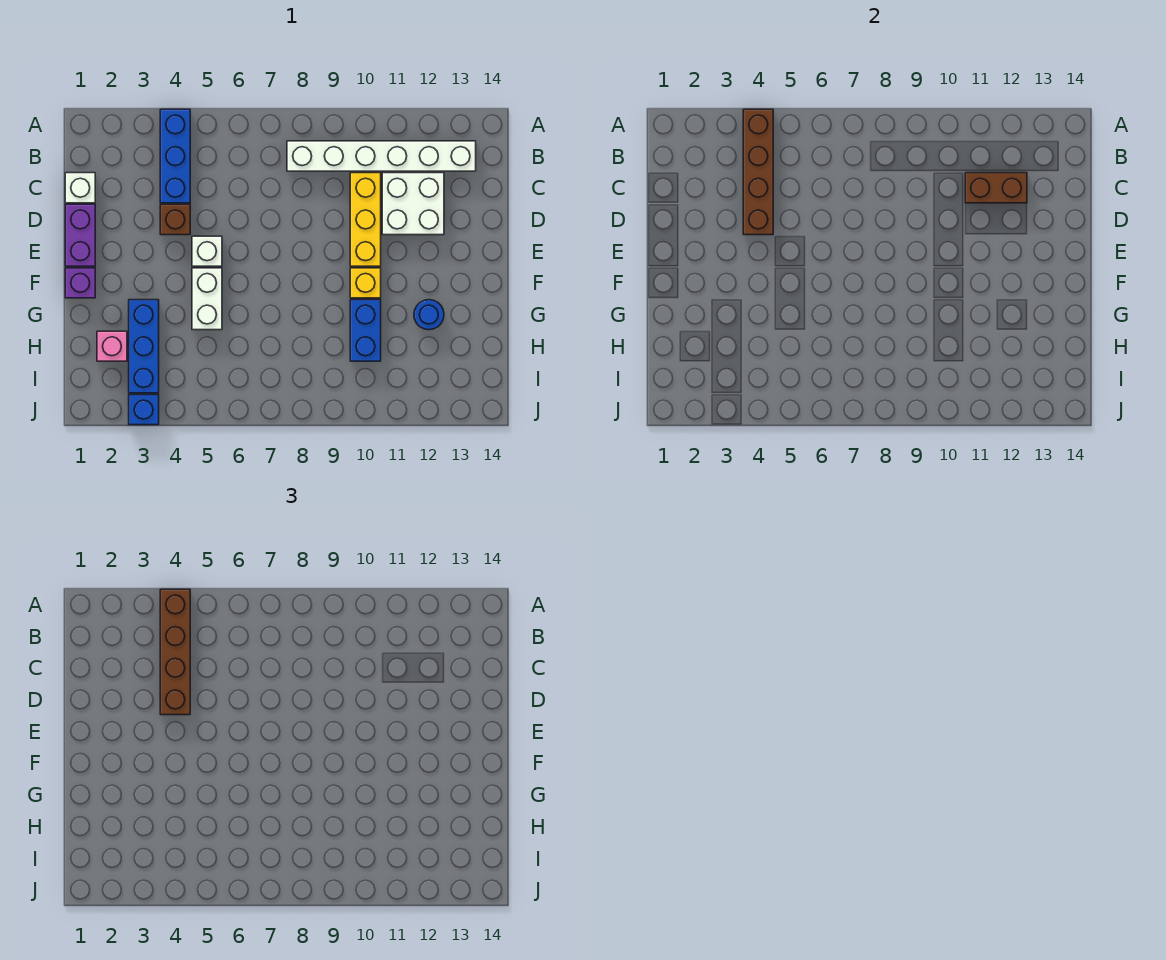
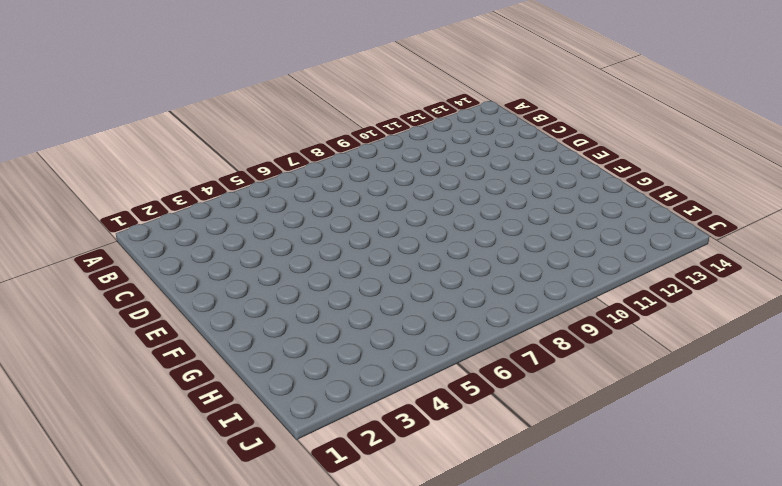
none -> blue 1x3 brick [160,109,190,203]
none -> white 1x6 brick [287,141,476,171]
none -> white 1x1 brick [65,173,95,203]

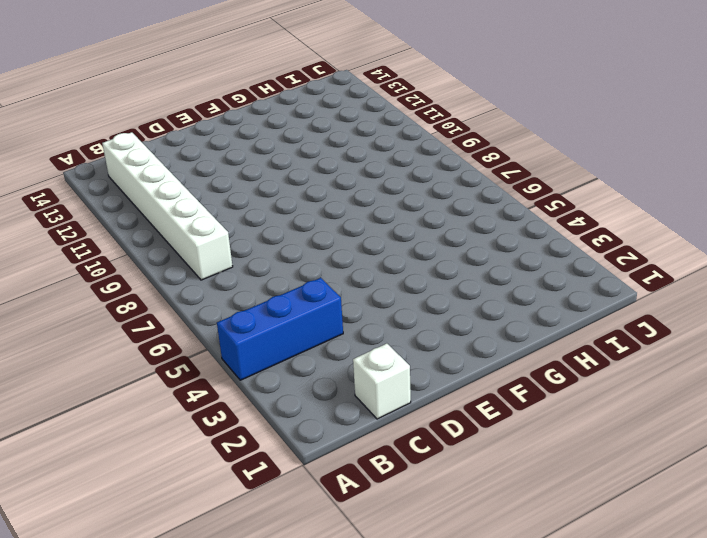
none -> yellow 1x3 brick [350,173,381,266]
none -> white 2x2 brick [382,173,444,235]
none -> purple 1x2 brick [65,204,95,266]

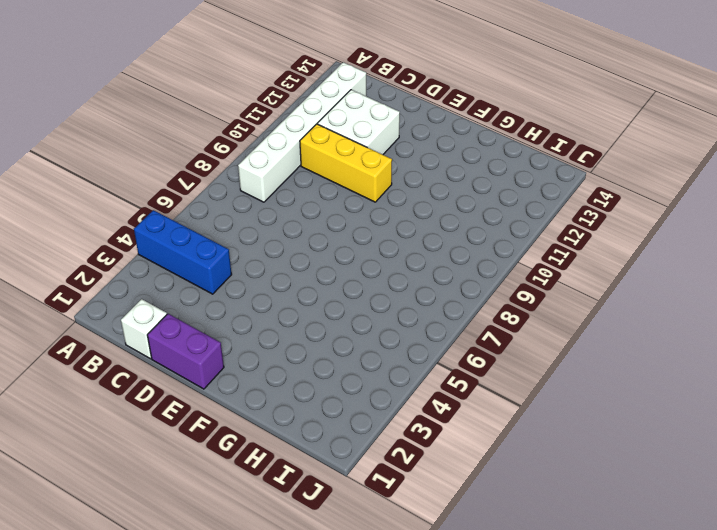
none -> brown 1x1 brick [160,204,190,235]
none -> white 1x1 brick [192,236,222,266]
none -> purple 1x1 brick [65,268,95,298]

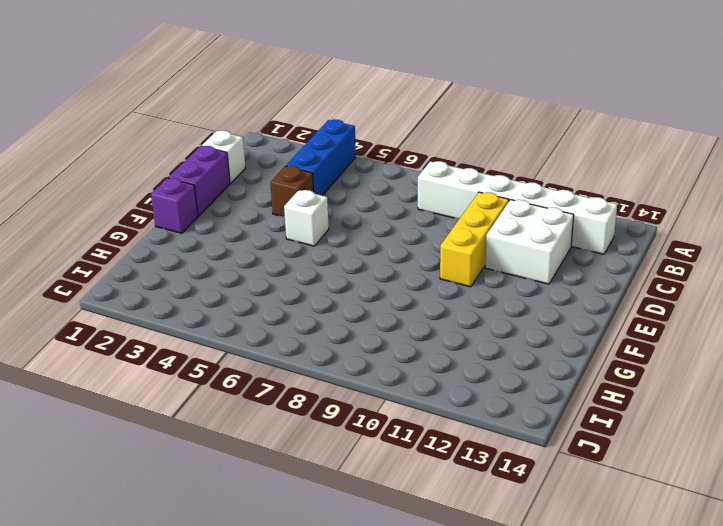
none -> white 1x2 brick [192,268,222,330]
none -> yellow 1x1 brick [350,268,381,298]
none -> blue 1x3 brick [129,300,159,393]

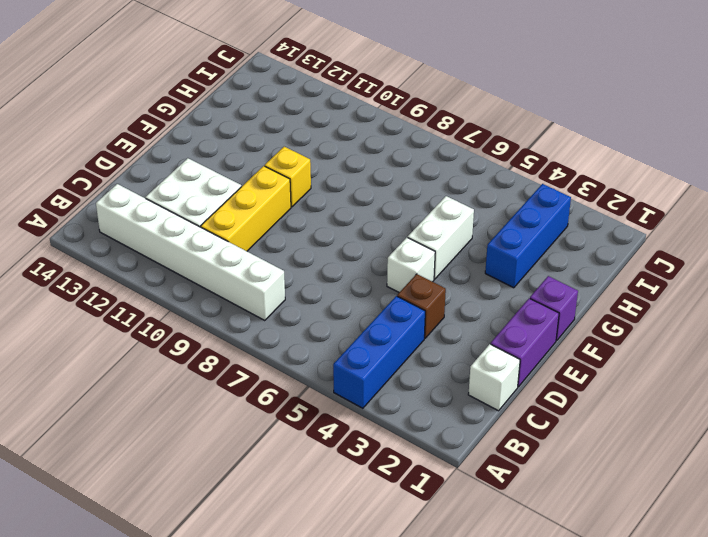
none -> blue 1x2 brick [350,300,381,361]
none -> blue 1x1 round brick [414,300,444,330]
none -> pink 1x1 brick [97,331,127,361]

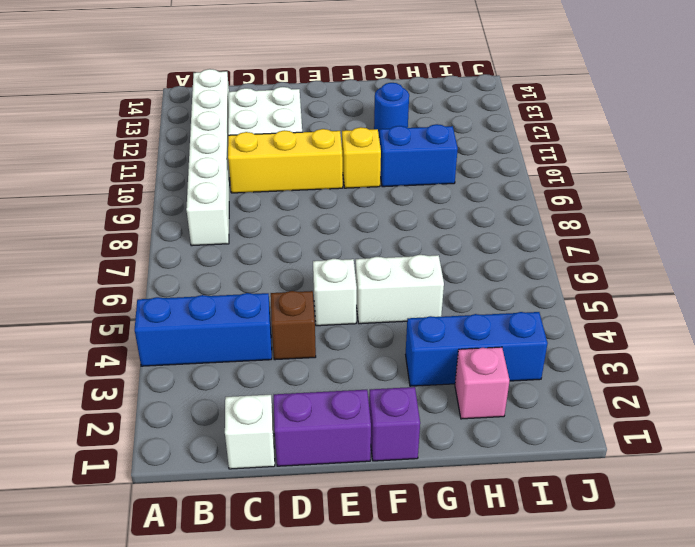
none -> blue 1x1 brick [129,395,159,425]
none -> brown 1x4 brick [743,109,773,235]
none -> brown 1x2 brick [965,173,1027,203]

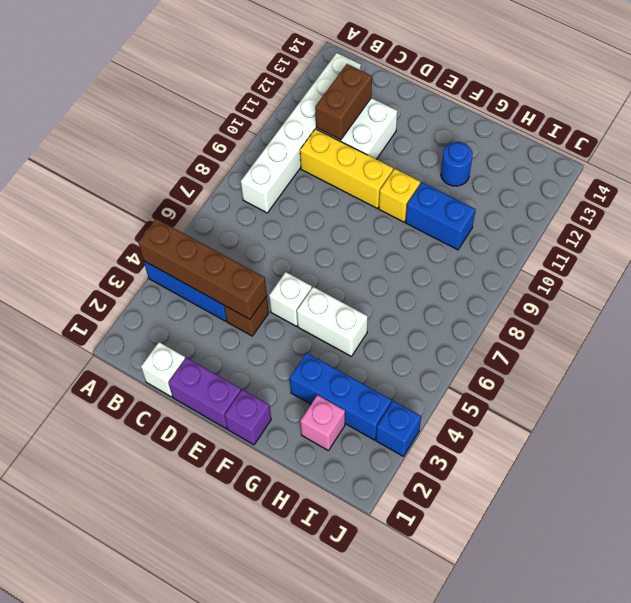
none -> brown 1x4 brick [160,589,190,715]

